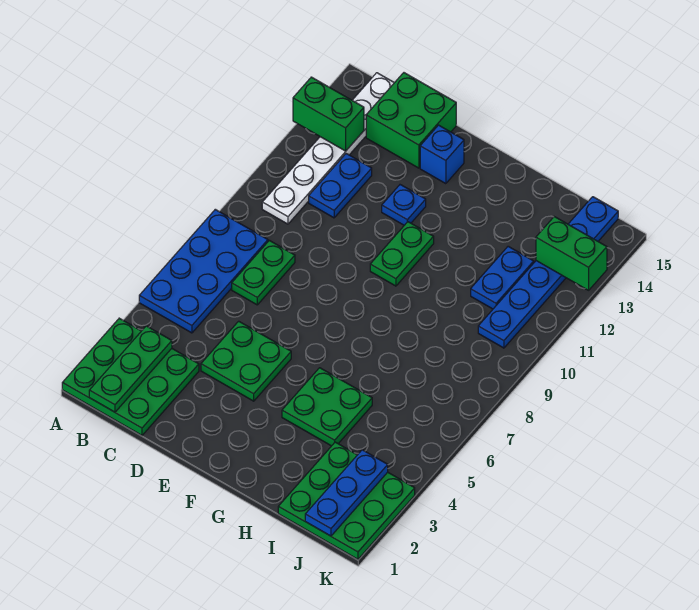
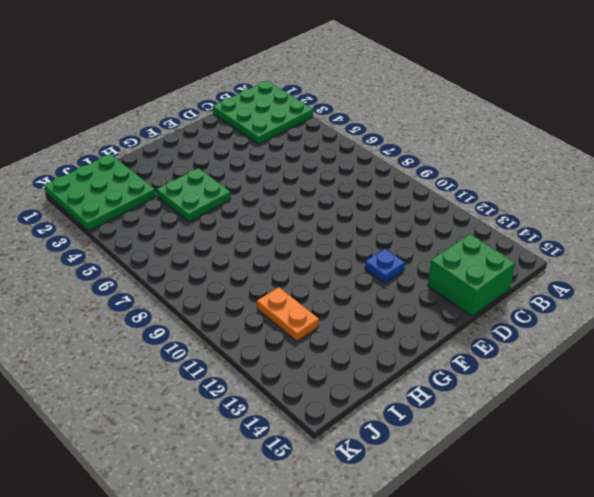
orange 1x2 plate [257,287,319,341] -> blue 1x2 plate [471,246,534,309]
none -> blue 2x4 plate [139,209,268,333]
none -> white 1x6 plate [262,73,394,224]
none -> green 1x2 plate [232,240,295,305]

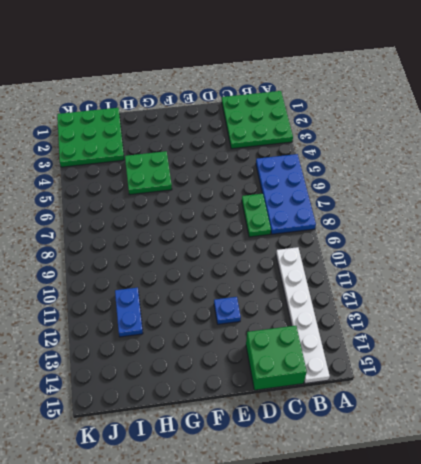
none -> blue 1x2 plate [309,154,372,218]
none -> green 2x2 plate [201,321,291,401]
none -> blue 1x1 brick [420,125,464,184]

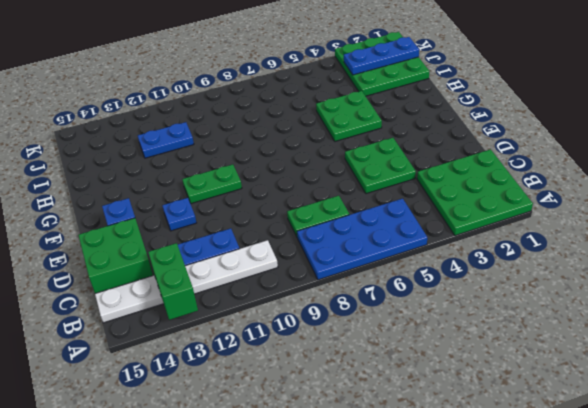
none -> blue 1x6 plate [478,197,618,348]
none -> green 1x3 plate [89,326,172,412]
none -> green 1x2 brick [536,217,607,290]

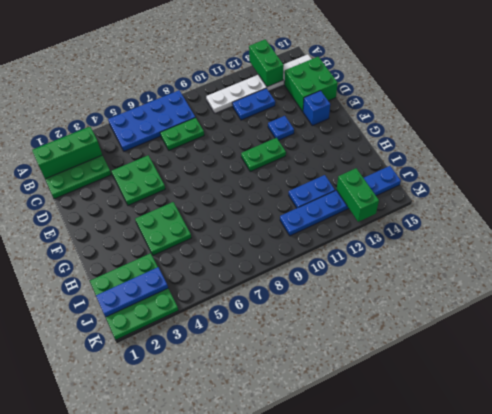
green 1x3 brick [32,127,102,179] -> green 1x3 plate [89,326,172,412]

